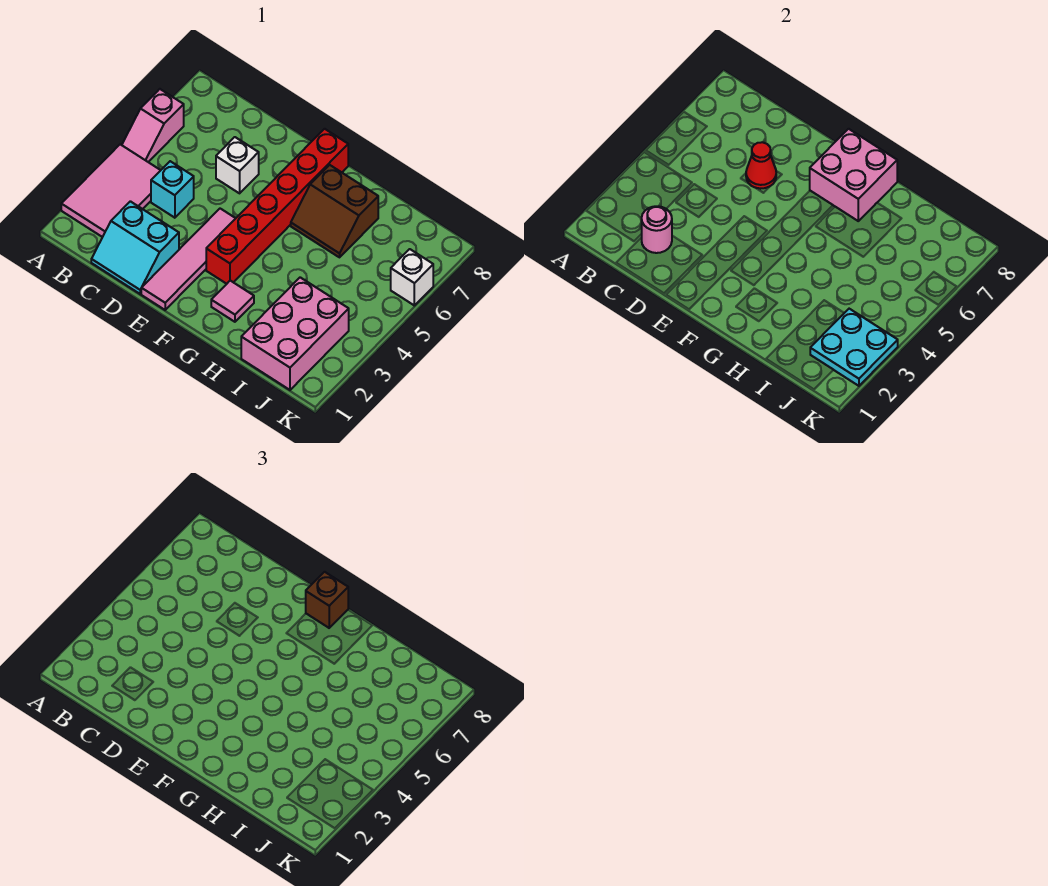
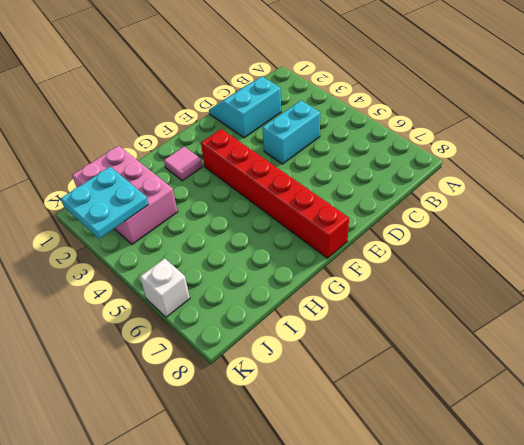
cyan 1x2 brick [262,101,320,164] -> cyan 1x1 brick [151,161,194,218]
none -> pink 2x3 tile [61,144,161,237]
none -> pink 1x2 slope [122,89,184,162]
none -> white 1x1 brick [216,137,259,193]

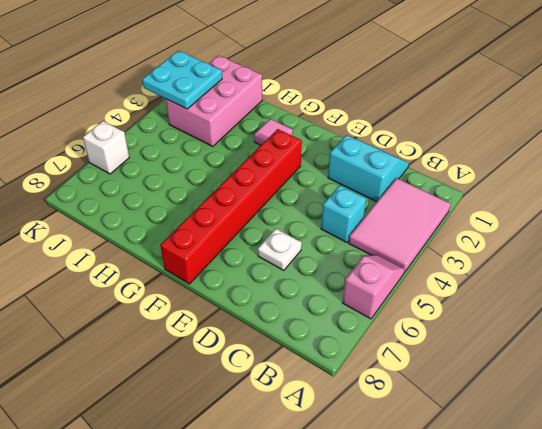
white 1x1 plate [258,229,302,270] -> white 1x1 brick [216,137,259,193]
none -> pink 1x4 tile [141,209,236,310]
none -> brown 2x2 slope [291,165,378,257]
none -> pink 1x1 round brick [642,206,672,253]

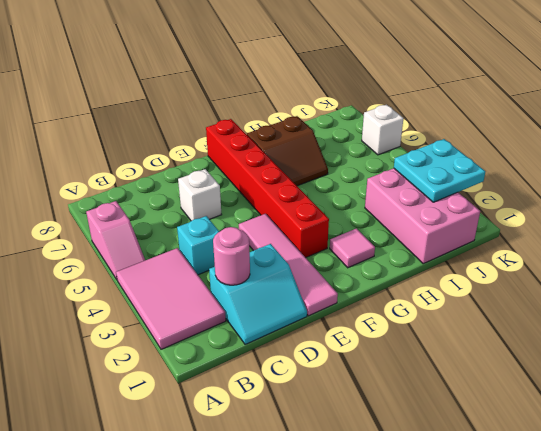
none -> red 1x1 cone [746,142,776,189]
none -> pink 2x2 brick [810,129,897,221]
none -> brown 1x1 brick [306,572,348,628]

